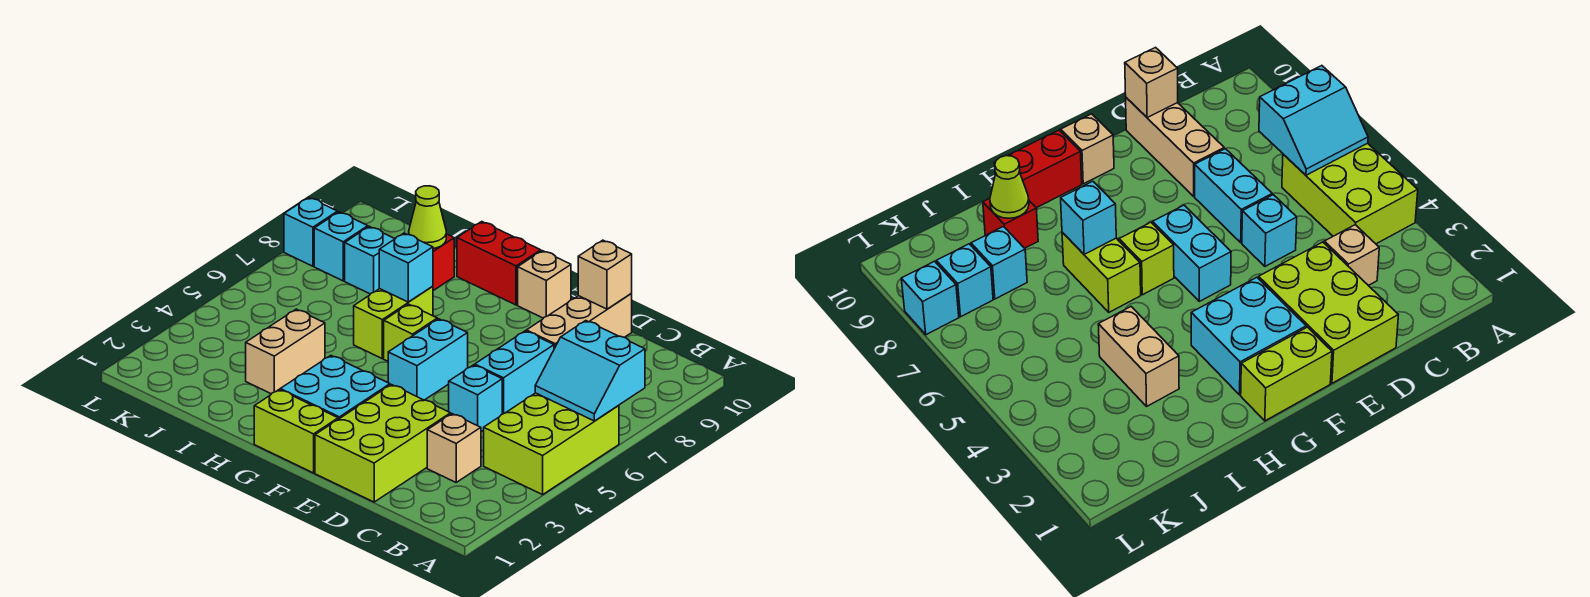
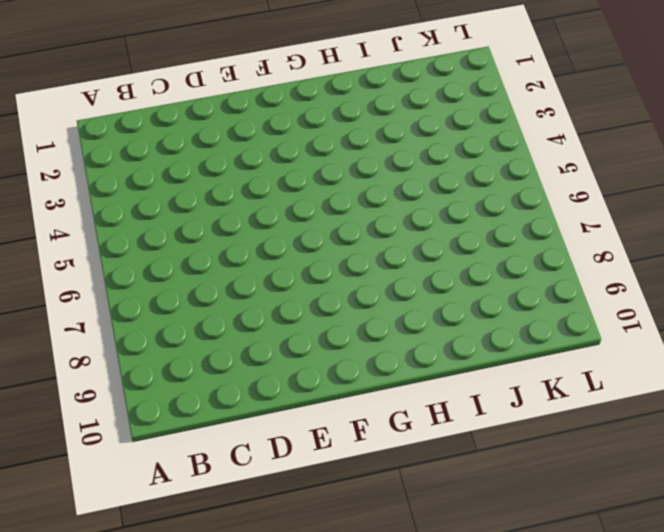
none -> lime 2x3 brick [484,393,619,495]
none -> tan 1x1 brick [427,414,481,482]
none -> lime 2x3 brick [315,385,451,502]

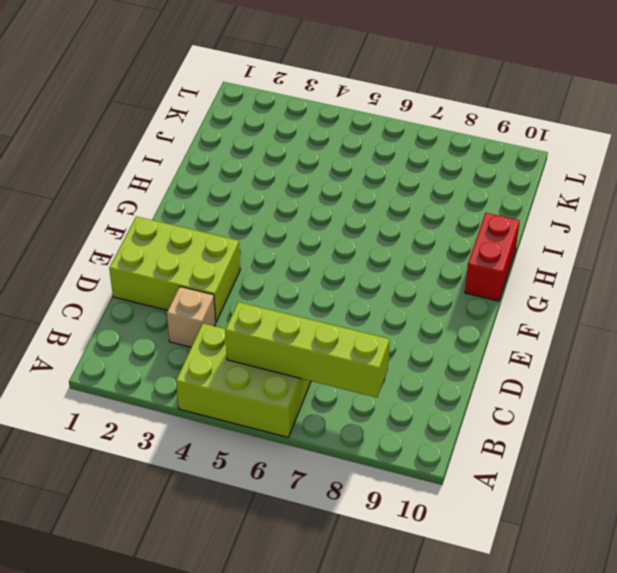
lime 1x4 brick [225,302,390,397] -> cyan 2x2 slope [535,321,645,421]
none -> cyan 1x1 brick [449,365,502,432]
none -> cyan 1x2 brick [475,331,554,414]
none -> tan 1x3 brick [526,293,632,349]

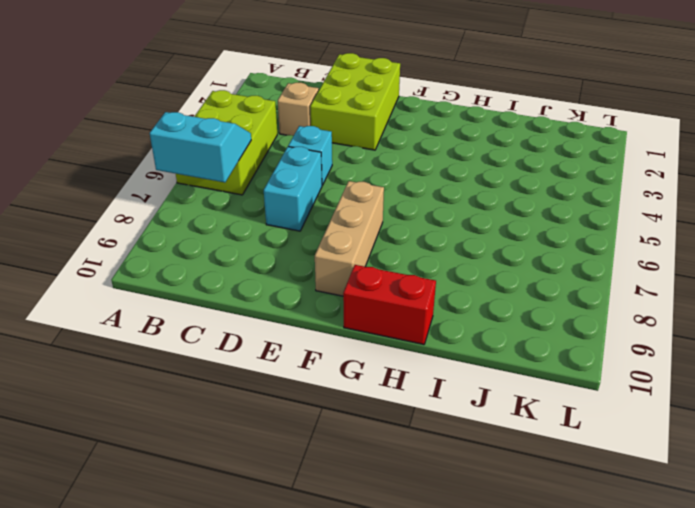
tan 1x3 brick [315,181,384,296] -> tan 1x3 brick moved to [526,293,632,349]
none -> lime 1x2 brick [254,390,338,473]
none -> cyan 2x2 brick [280,356,390,419]
none -> cyan 1x2 brick [388,319,468,400]

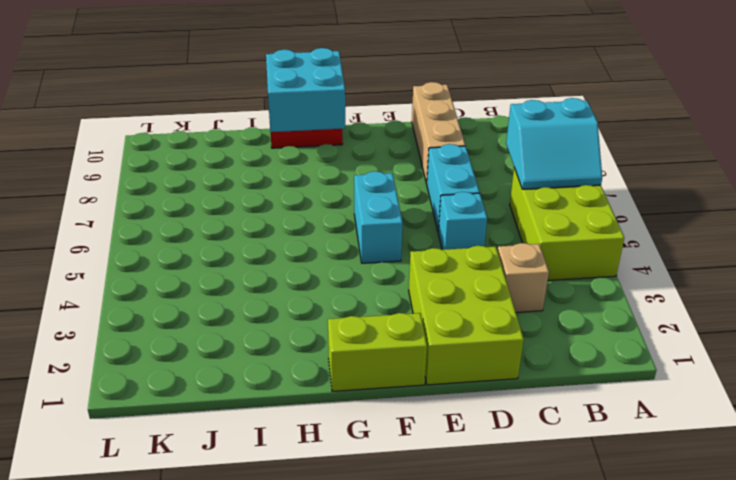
cyan 2x2 brick [266,48,345,132] -> cyan 2x2 brick moved to [280,356,390,419]
none -> tan 1x1 brick [518,251,571,318]
none -> lime 1x1 brick [384,304,437,361]
none -> lime 1x2 brick [354,286,433,359]

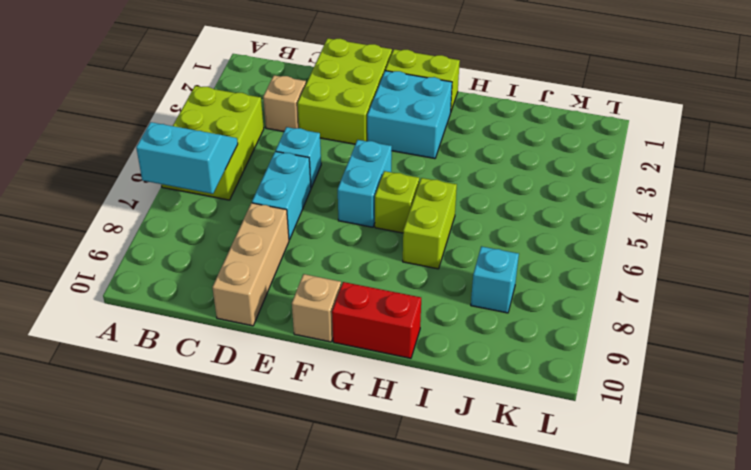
none -> tan 1x2 brick [246,309,325,394]
none -> red 1x1 brick [433,234,454,291]
none -> cyan 1x1 brick [314,212,368,281]

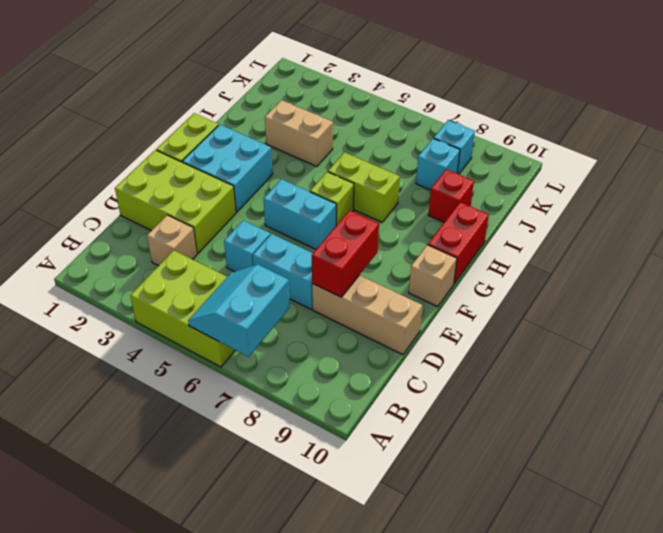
red 1x2 brick [312,210,379,297] -> none
none -> cyan 1x1 brick [284,197,338,266]
none -> tan 1x1 brick [578,240,632,309]
none -> cyan 1x1 brick [379,233,433,302]

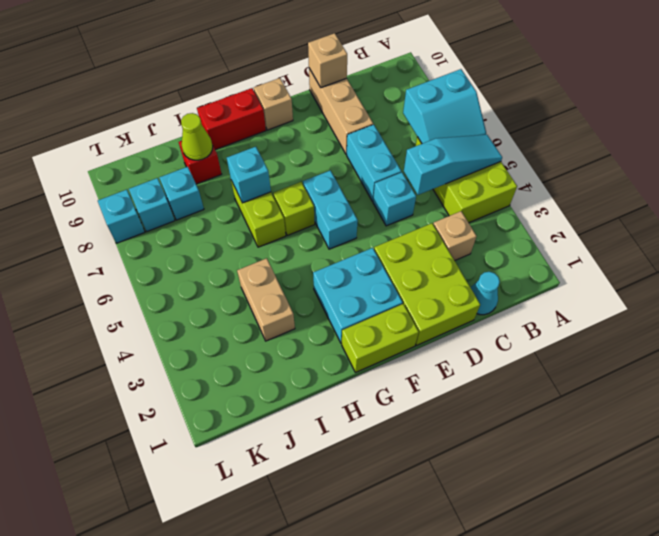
cyan 1x3 slope [404,135,502,195] -> none
cyan 1x1 cone [470,272,500,315] -> none

